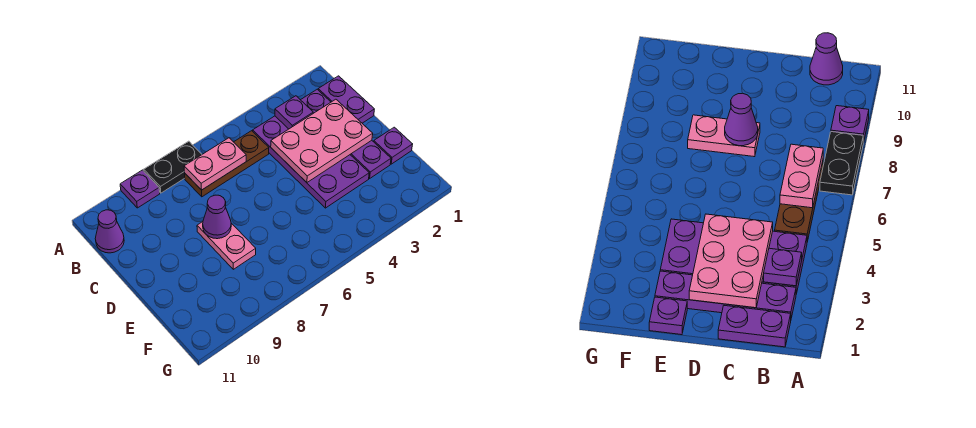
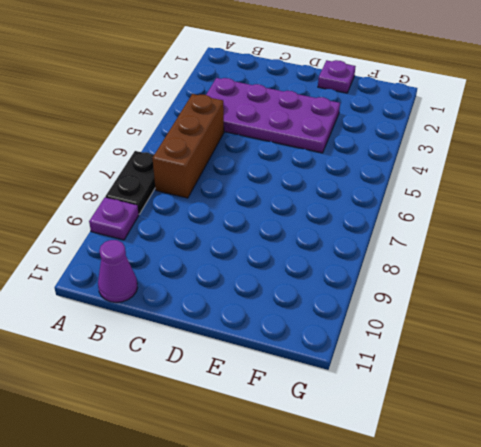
brown 1x3 brick [152,94,224,198] -> brown 1x3 plate [185,131,269,197]
none -> purple 1x2 plate [318,76,374,123]
none -> purple 1x4 plate [301,89,391,178]
none -> pink 1x2 plate [197,222,256,269]

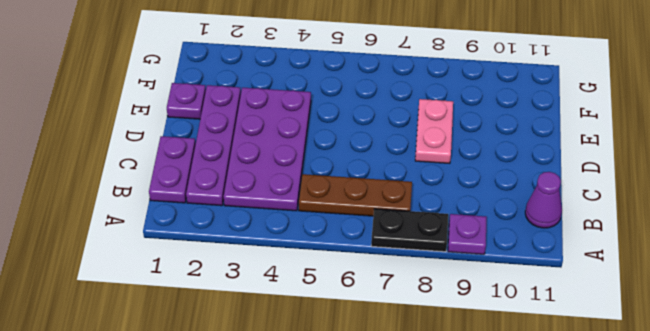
none -> purple 1x1 plate [275,96,313,129]
none -> pink 1x2 plate [184,138,246,190]
none -> pink 2x3 plate [271,99,373,182]

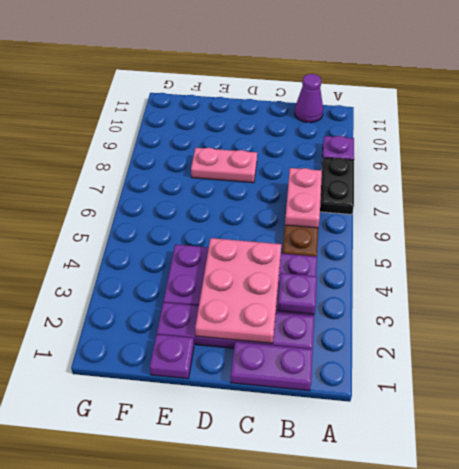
none -> purple 1x1 cone [203,195,231,239]

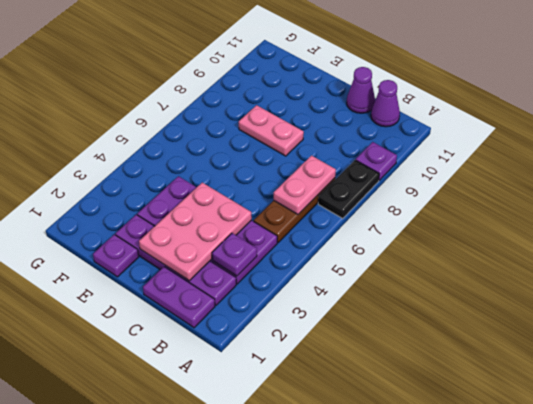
purple 1x1 cone [347,67,375,113] -> purple 1x1 cone moved to [203,195,231,239]

